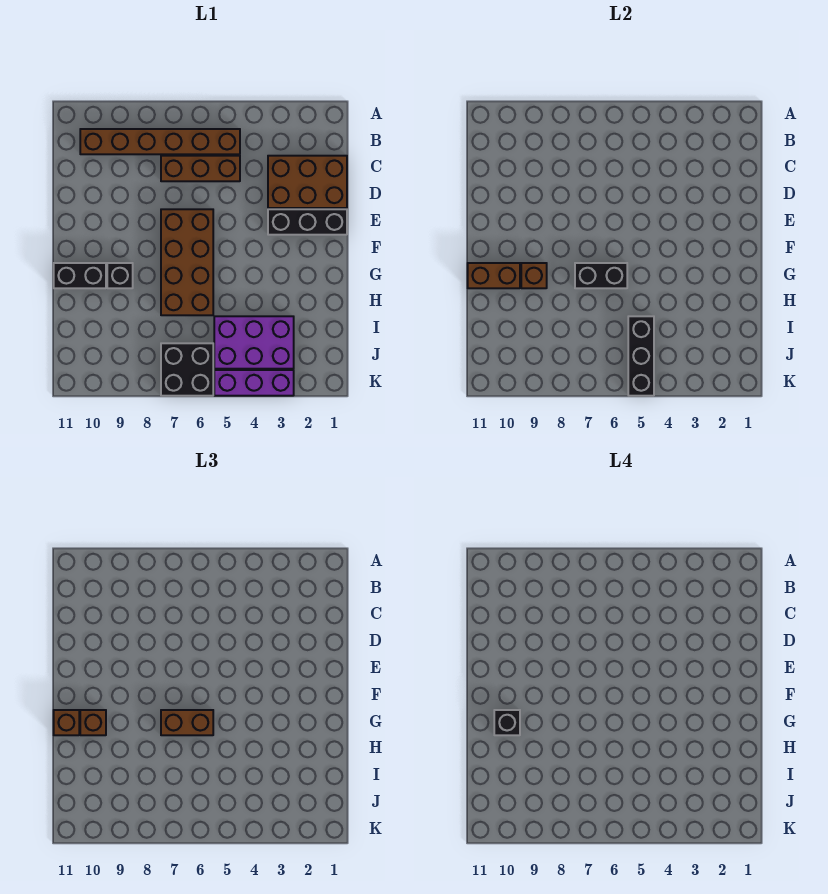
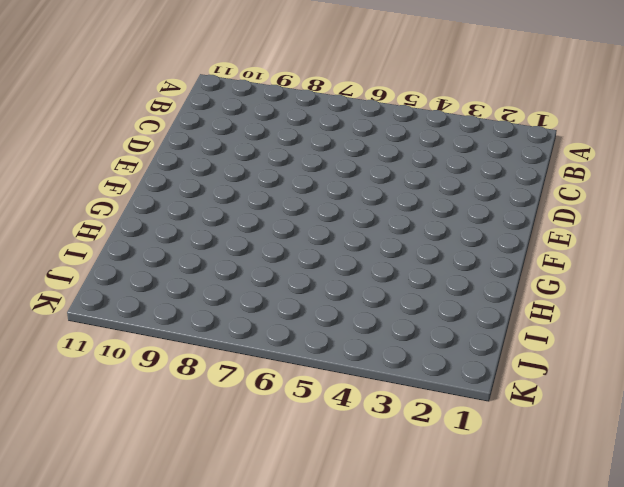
none -> brown 1x6 brick [80,129,240,154]
none -> brown 2x3 brick [268,156,347,208]
none -> brown 1x3 brick [161,156,240,181]

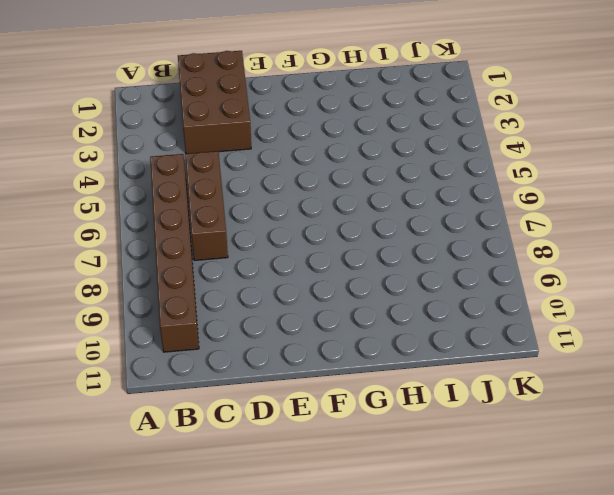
none -> black 1x3 brick [268,209,347,235]
none -> brown 2x4 brick [161,209,213,315]
none -> black 1x1 brick [107,263,133,288]

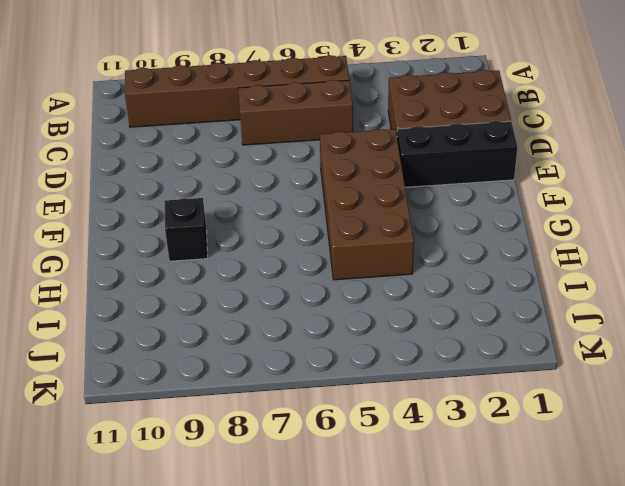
brown 2x4 brick [320,129,414,280] -> brown 2x4 brick moved to [161,209,213,315]
none -> black 1x2 brick [54,263,106,288]
none -> purple 2x3 brick [214,316,294,369]
none -> black 2x2 brick [161,343,213,396]

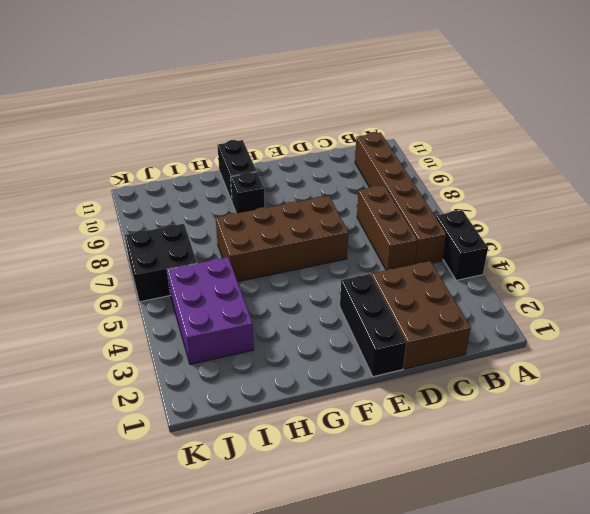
black 1x2 brick [436,210,488,280] -> black 1x2 brick moved to [575,263,627,288]
none -> purple 1x3 brick [214,370,294,396]
none -> brown 1x1 brick [521,263,547,288]
none -> brown 1x2 brick [468,263,520,288]

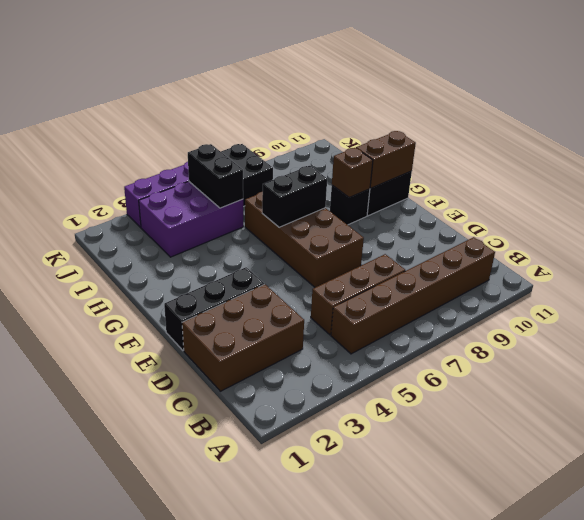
black 1x2 brick [188,144,243,208] -> black 1x3 brick [628,316,654,396]
none -> brown 1x2 brick [161,710,213,735]
none -> brown 1x1 brick [80,710,106,735]
none -> brown 1x1 brick [54,710,79,735]

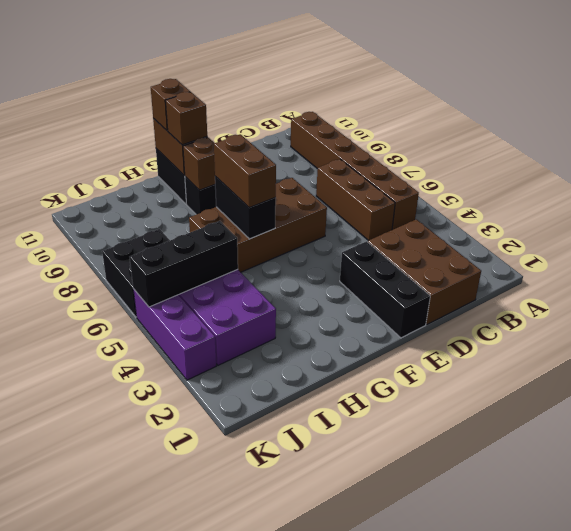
none -> black 1x1 brick [494,710,520,735]

